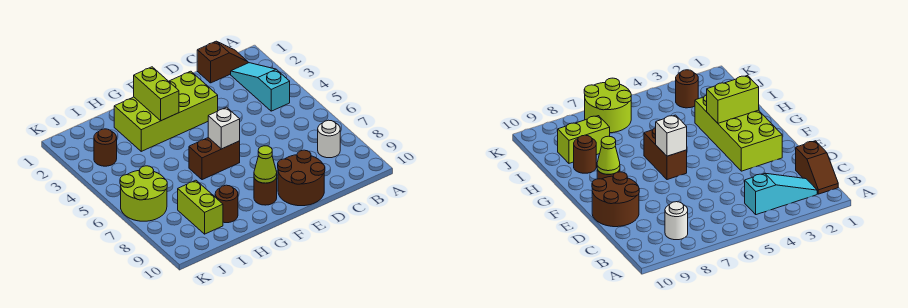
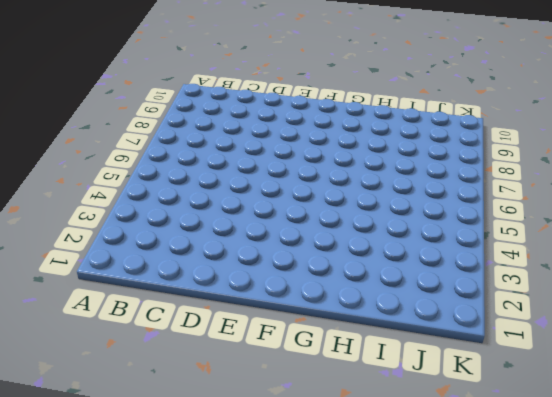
none -> brown 1x2 slope [197,41,248,83]
none -> cyan 1x3 slope [231,63,290,111]
none -> white 1x1 round brick [318,120,340,158]

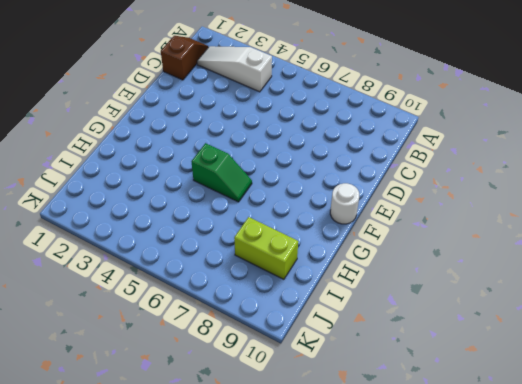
white 1x3 slope [197,46,272,92] -> cyan 1x3 slope [231,63,290,111]
white 1x1 round brick [330,183,359,224] -> white 1x1 round brick moved to [318,120,340,158]
green 1x2 slope [191,143,252,202] -> brown 1x2 brick [189,138,240,180]
none -> brown 2x2 round brick [278,150,325,206]
none -> lime 2x4 brick [114,71,218,151]
none -> brown 1x1 round brick [254,177,277,205]

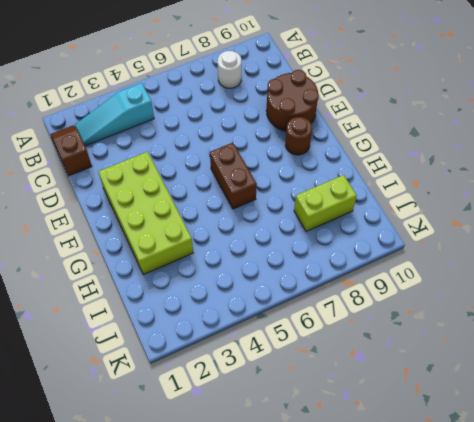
none -> brown 1x1 round brick [215,185,238,223]
none -> brown 1x1 round brick [94,129,117,166]
none -> lime 2x2 round brick [120,166,167,221]

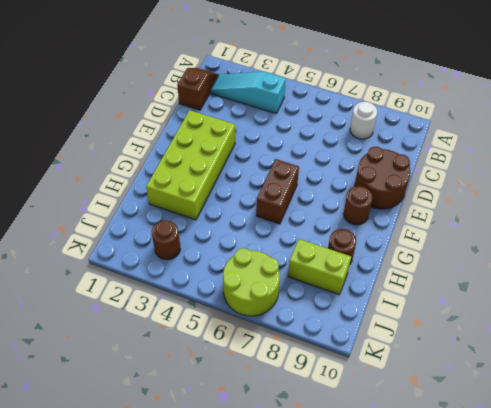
none -> white 1x1 brick [208,107,240,149]
none -> lime 1x1 cone [254,146,277,183]
none -> lime 1x2 brick [134,67,179,121]

